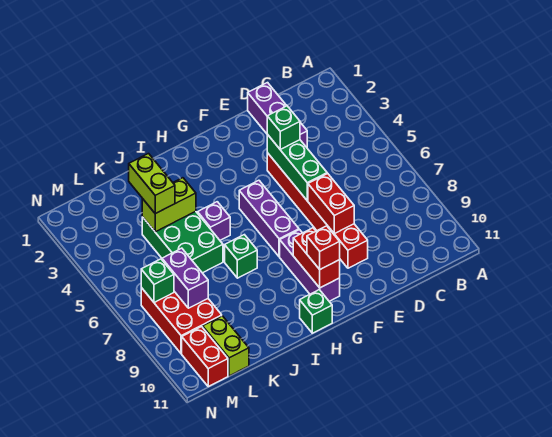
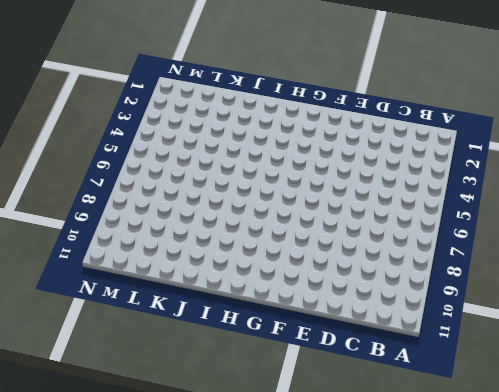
none -> purple 1x3 brick [248,83,307,147]
none -> red 1x6 brick [267,153,368,268]
none -> purple 1x3 brick [239,180,299,257]

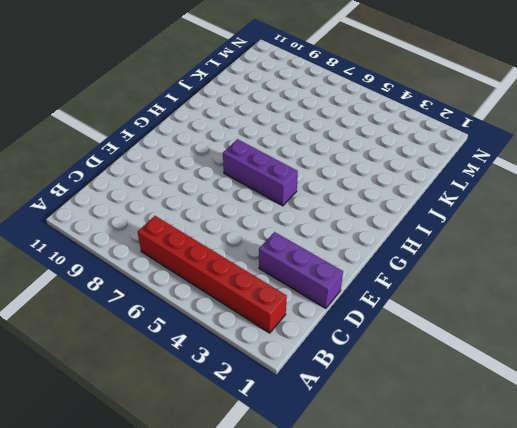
red 1x6 brick [138,216,287,333] -> red 1x6 brick moved to [267,153,368,268]
none -> purple 1x3 brick [280,230,340,301]
none -> green 1x1 brick [300,290,332,333]
none -> purple 1x1 brick [198,202,230,240]

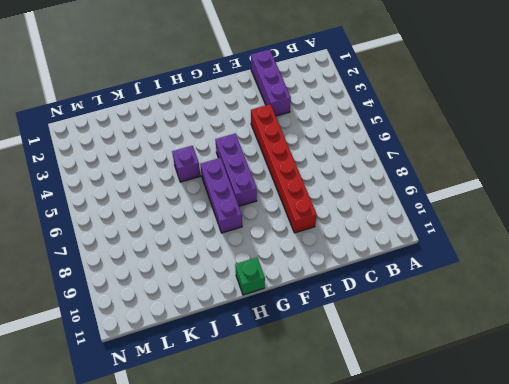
purple 1x3 brick [200,158,242,233] -> purple 1x3 brick moved to [280,230,340,301]
none -> green 1x1 brick [225,235,257,278]
none -> green 2x3 brick [142,211,223,273]
none -> red 2x3 brick [141,288,222,354]

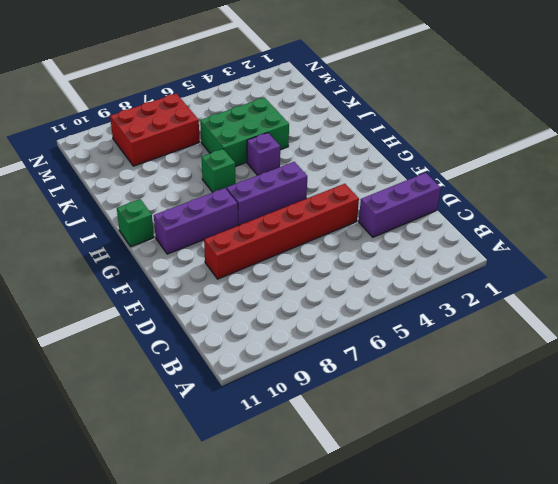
none -> lime 1x2 brick [203,316,249,376]
none -> red 1x2 brick [182,327,228,387]
none -> green 1x3 brick [267,134,327,201]

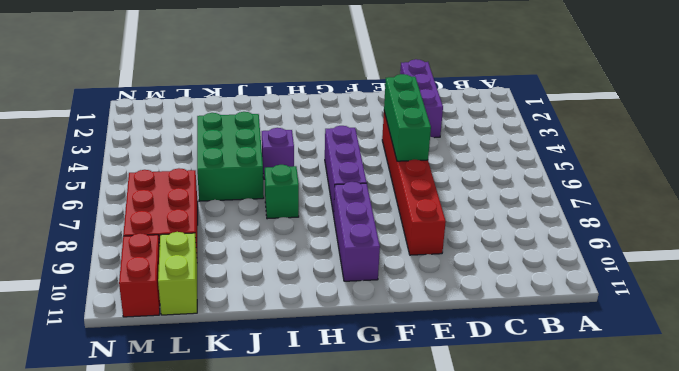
none -> green 1x1 brick [300,290,332,333]
none -> red 1x2 brick [308,173,354,234]
none -> red 1x2 brick [293,228,340,288]

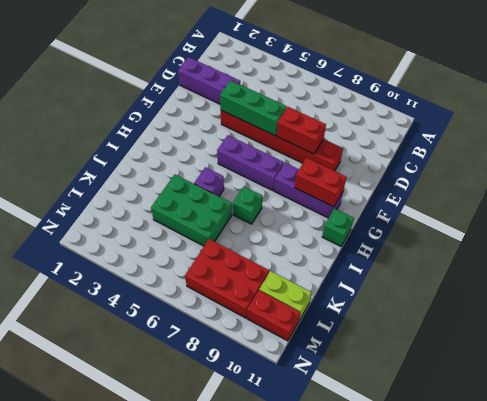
none -> lime 1x2 brick [142,178,196,232]
none -> purple 1x2 brick [162,248,208,308]
none -> green 1x1 brick [141,259,174,303]

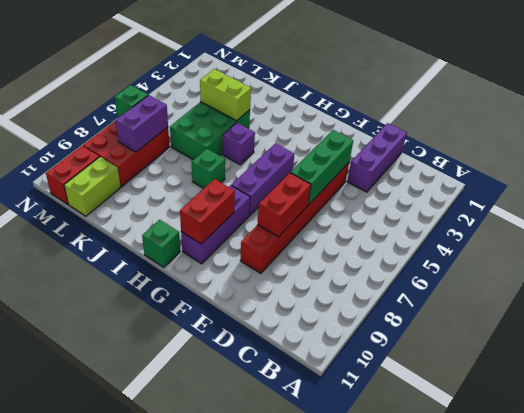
none -> green 1x1 brick [267,106,300,150]
none -> red 1x1 brick [307,226,340,269]
none -> lime 1x2 brick [129,154,175,214]

